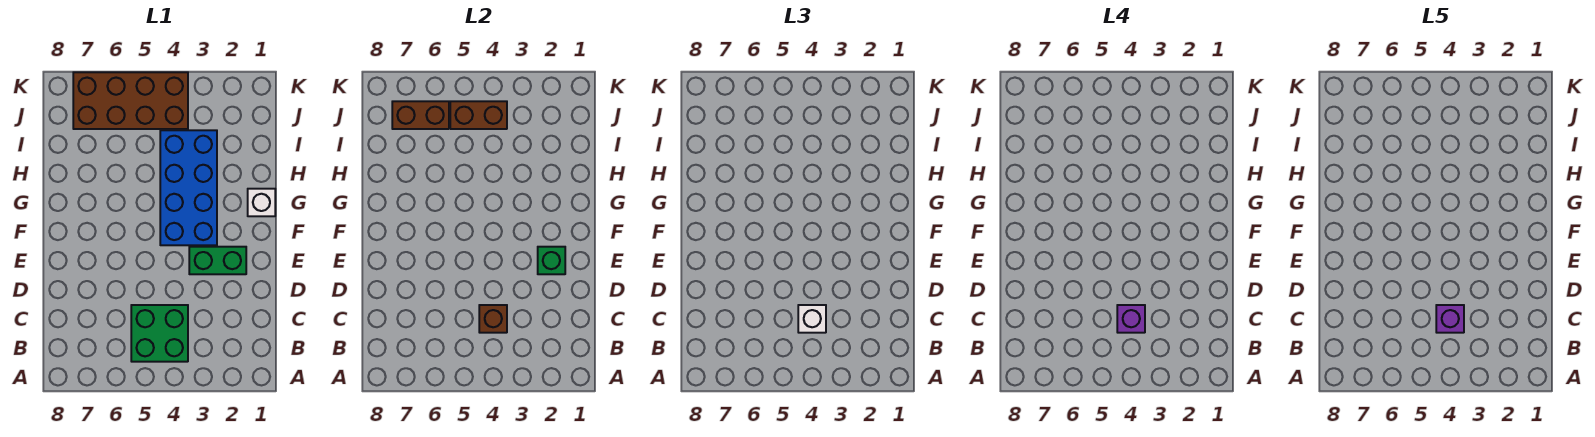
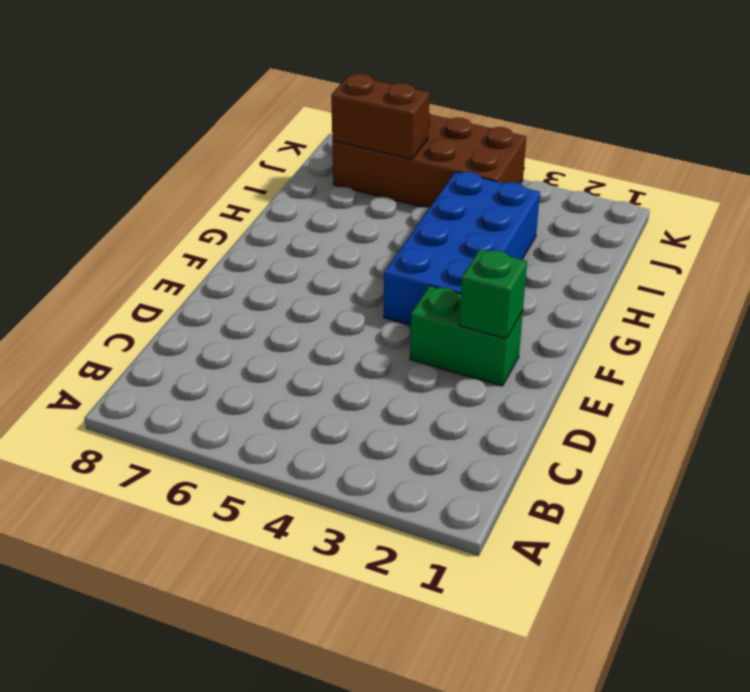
none -> green 2x2 brick [131,305,188,362]
none -> white 1x1 brick [248,189,275,216]
none -> brown 1x1 brick [479,305,507,333]

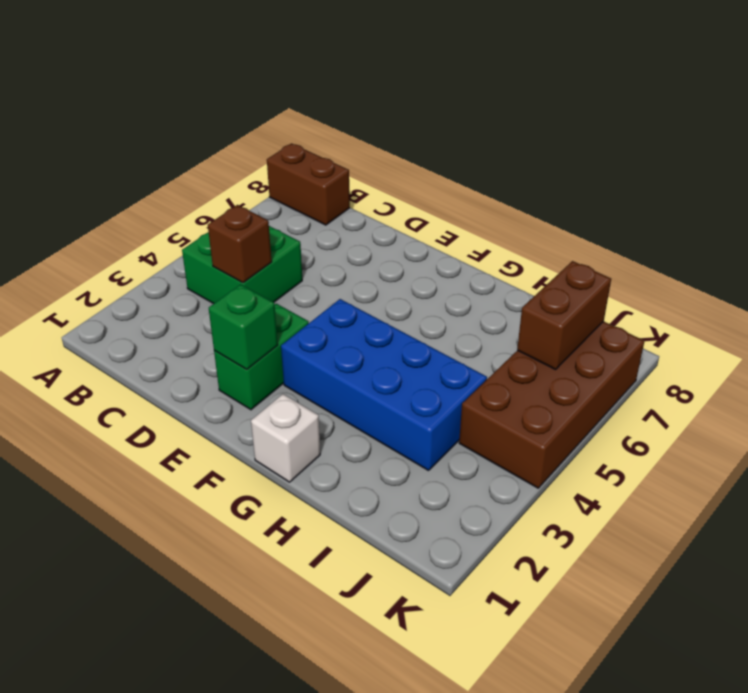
brown 1x2 brick [267,143,350,225] -> brown 1x2 brick turned to [450,101,507,129]
none -> white 1x1 brick [798,305,826,333]
none -> purple 1x1 brick [1117,305,1145,333]
none -> purple 1x1 brick [1436,305,1464,333]

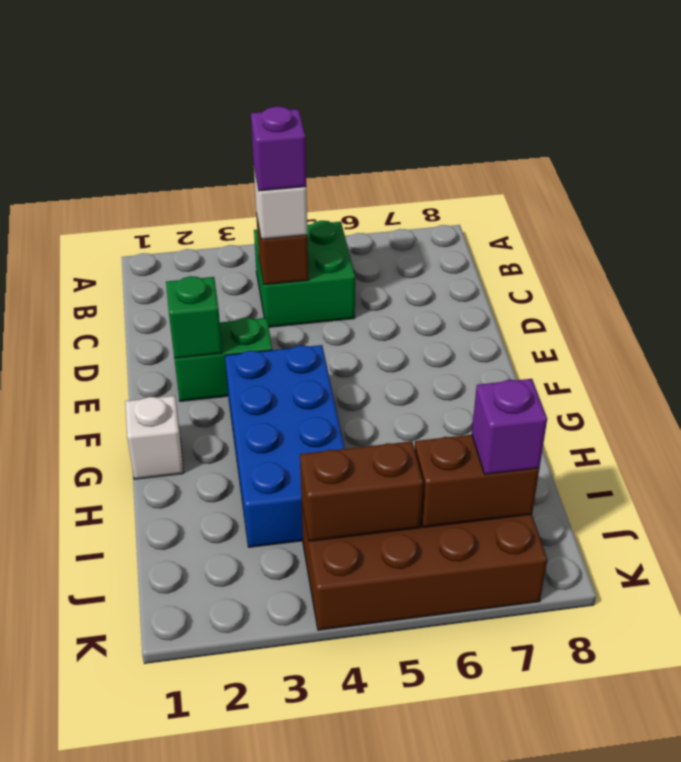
purple 1x1 brick [472,379,547,474] -> purple 1x1 brick moved to [1436,305,1464,333]

